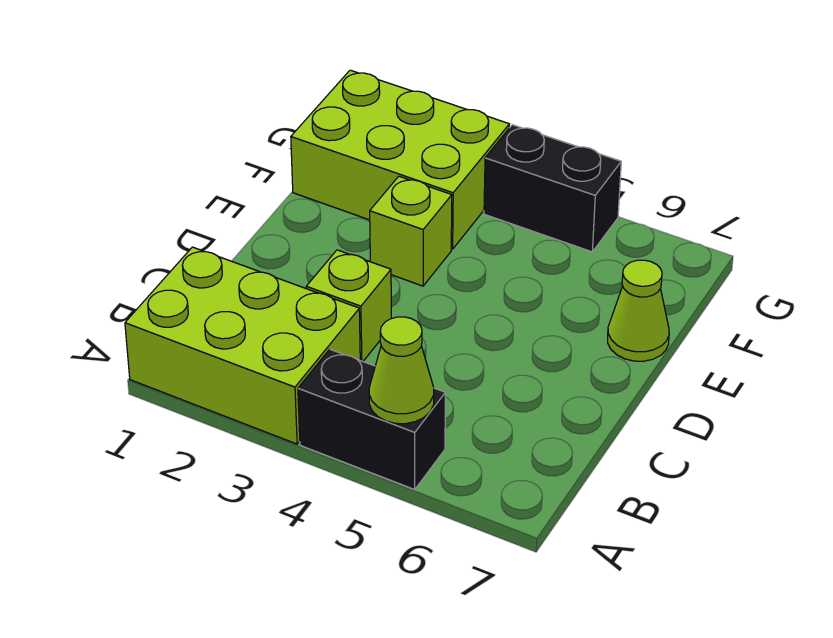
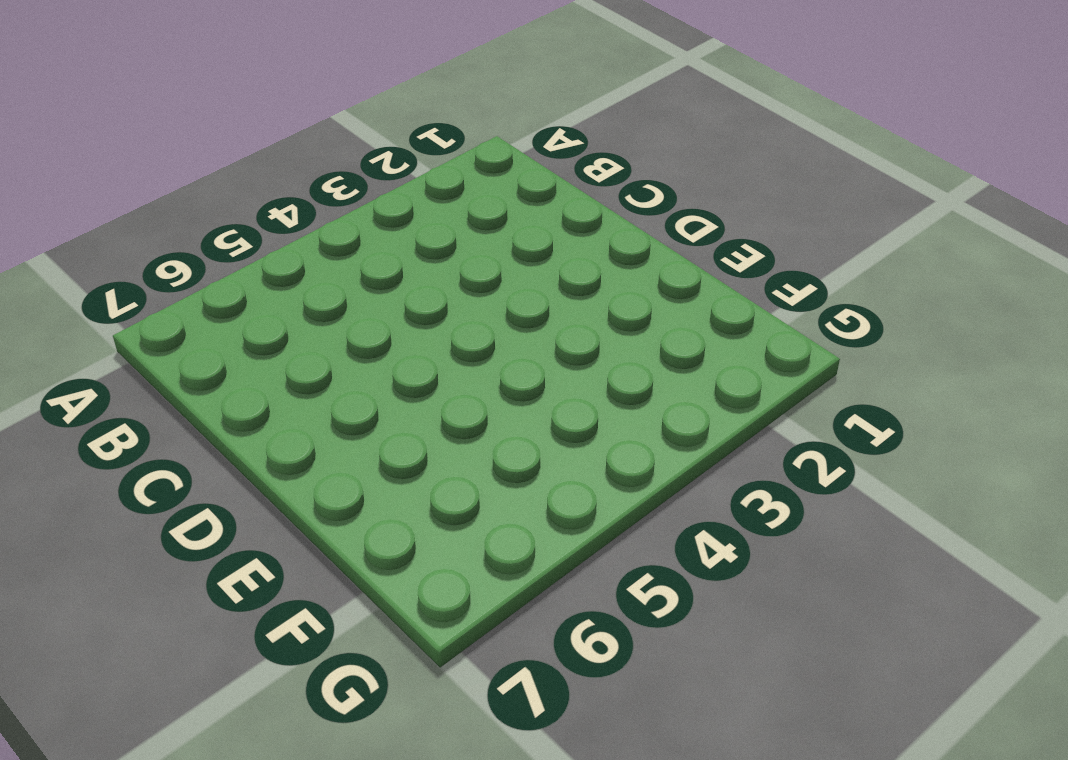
none -> lime 2x3 brick [125,247,360,444]
none -> black 1x2 brick [298,349,445,489]

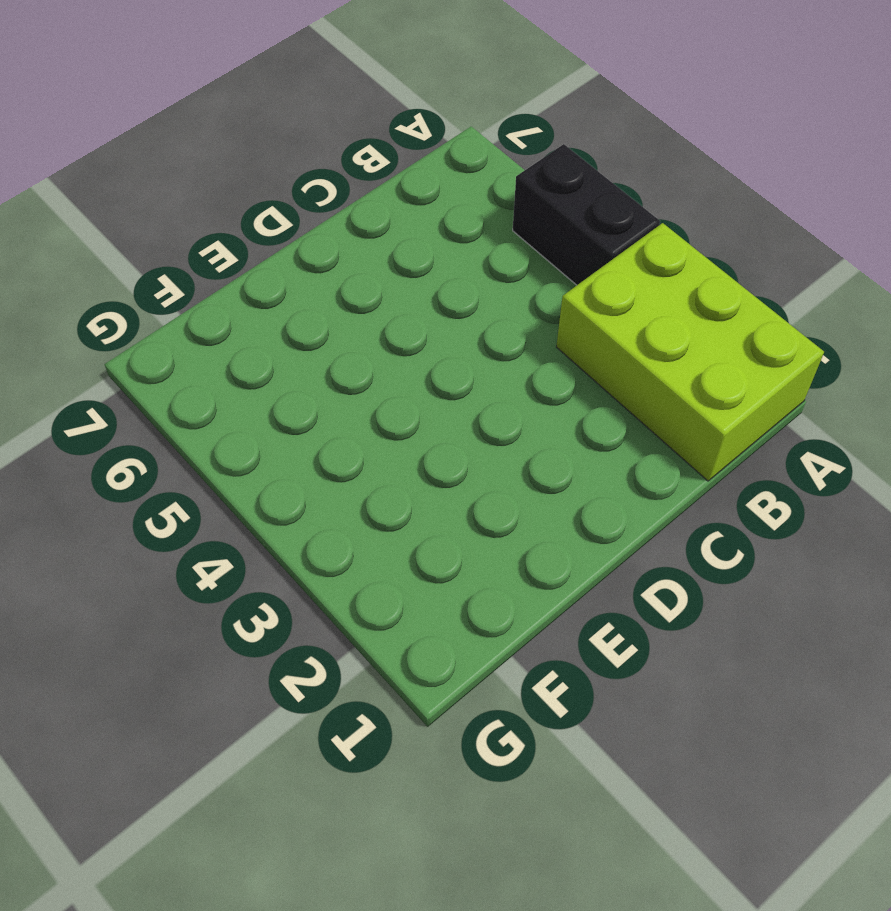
none -> lime 1x1 brick [306,250,391,361]
none -> lime 1x1 brick [370,176,452,286]

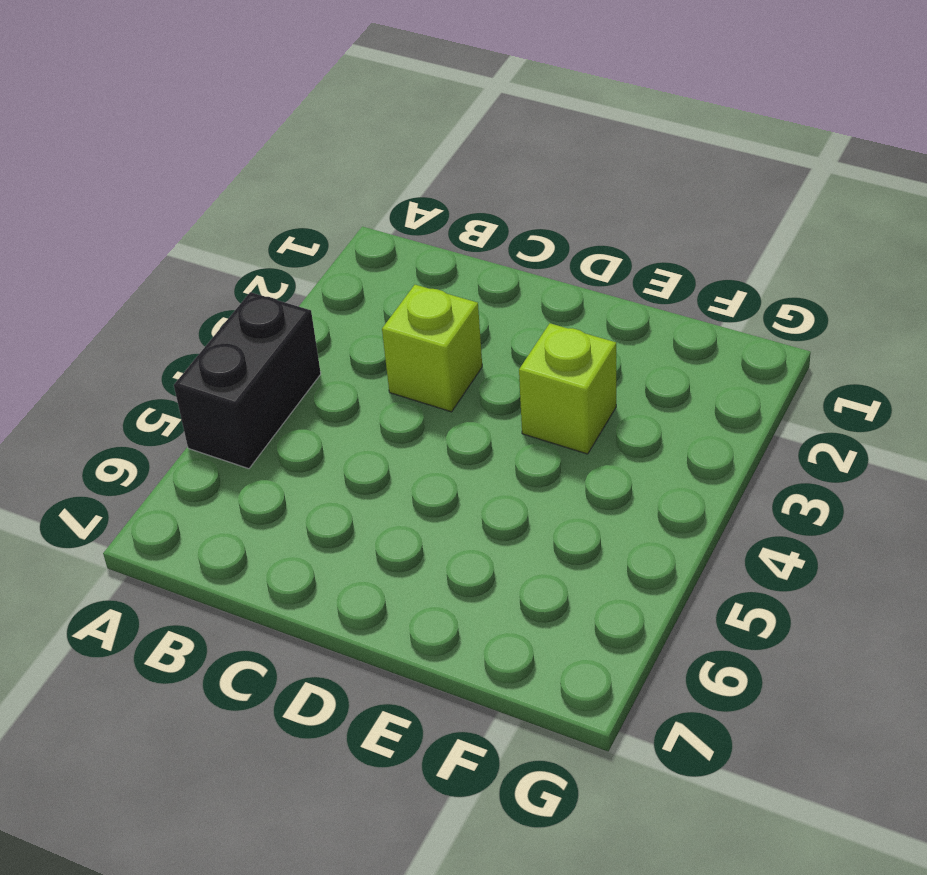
none -> lime 2x3 brick [125,247,360,444]
none -> lime 1x1 cone [608,260,669,361]

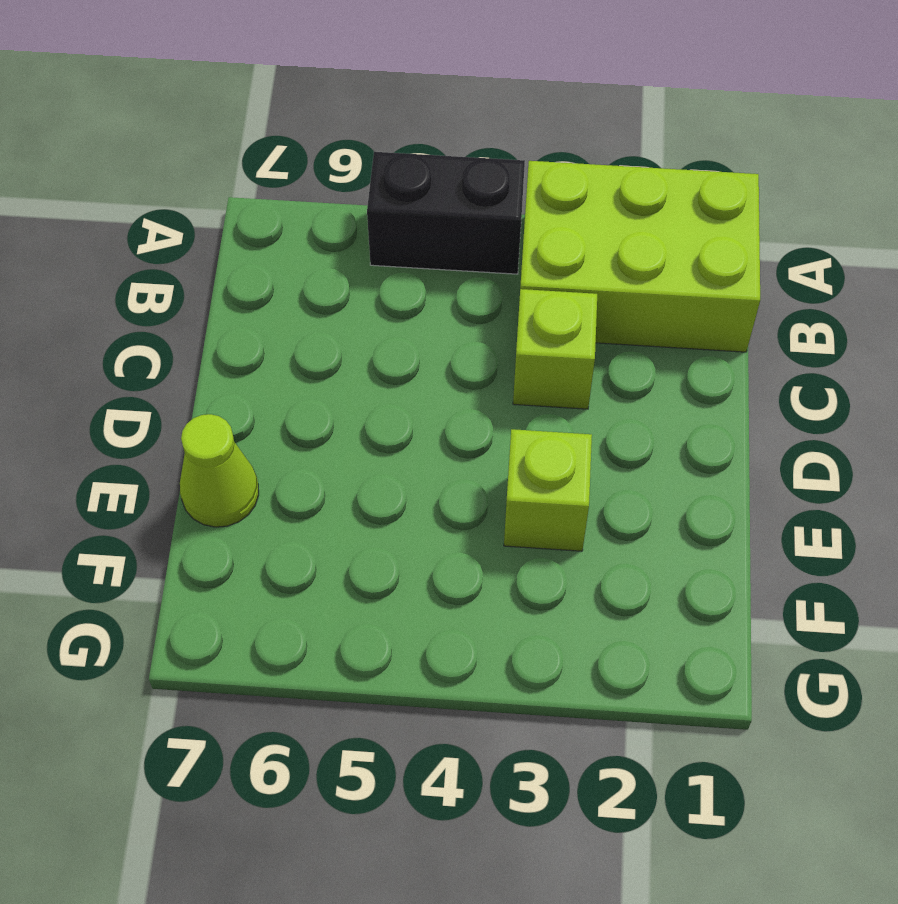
none -> lime 2x3 brick [291,70,509,249]
none -> black 1x2 brick [484,125,621,252]

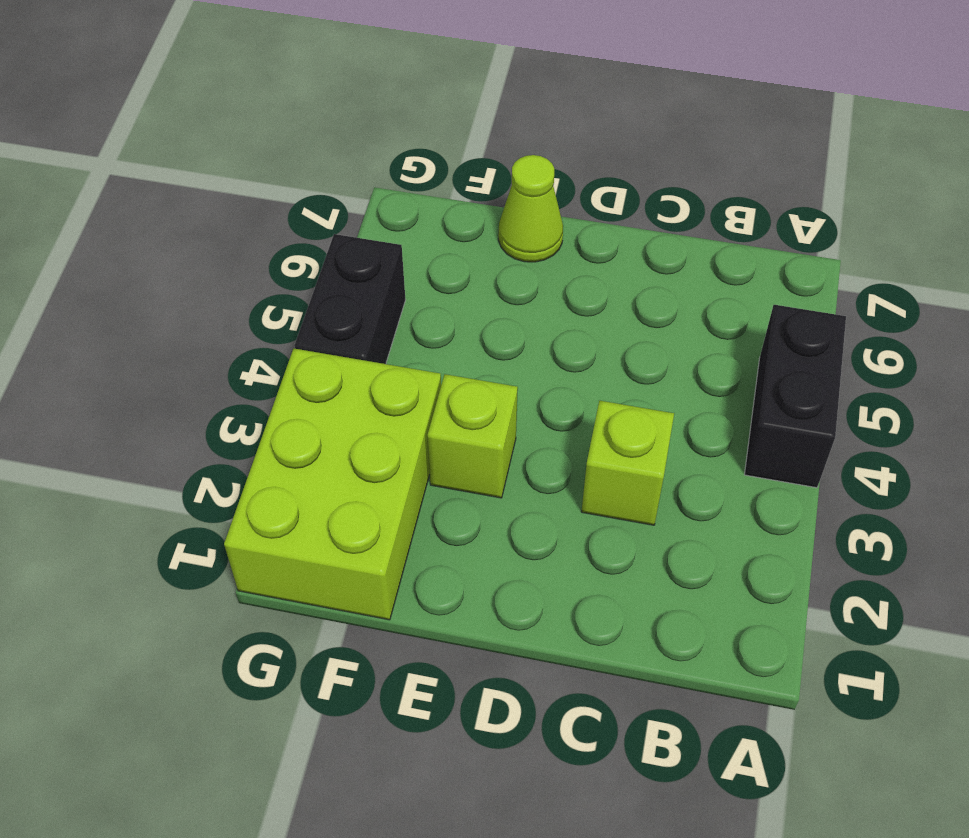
none -> lime 2x3 brick [125,247,360,444]
none -> lime 1x1 cone [369,317,434,424]

